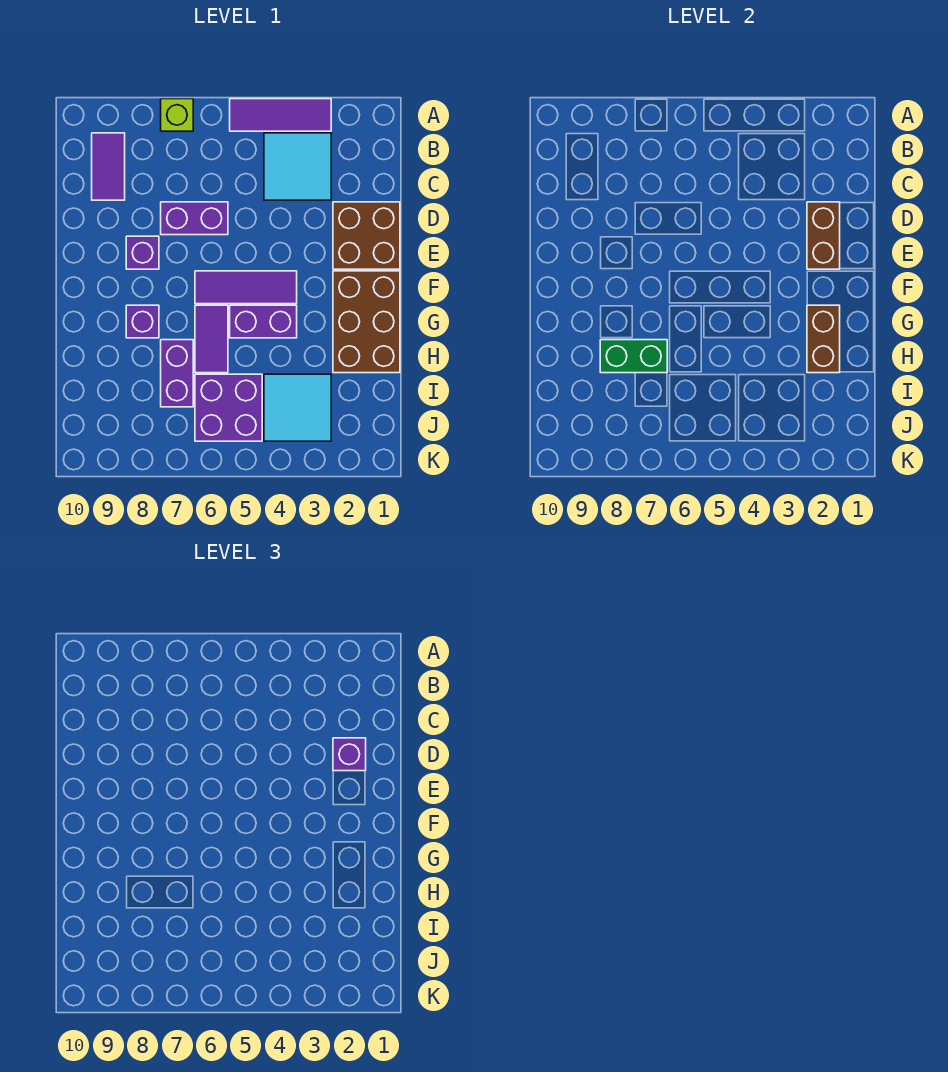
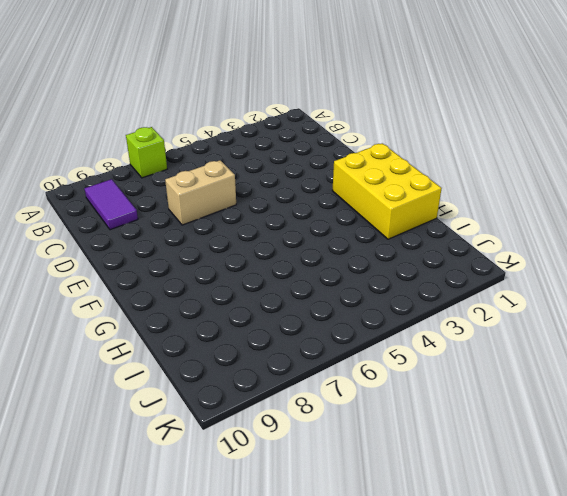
tan 1x2 brick [165,160,236,225] -> purple 1x2 brick [161,202,228,235]
yellow 2x3 brick [332,143,442,239] -> brown 2x3 brick [333,271,400,373]
none -> purple 1x3 tile [230,99,331,131]
none -> cyan 2x2 tile [264,133,331,200]
none -> brown 2x2 brick [333,202,400,269]

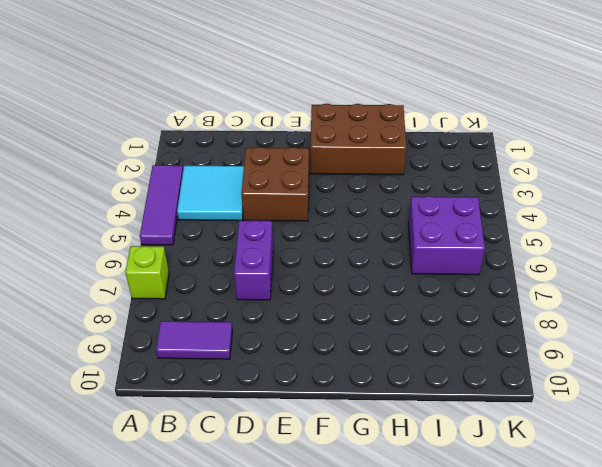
brown 2x2 brick [241,147,309,221] -> brown 2x2 brick moved to [333,202,400,269]
none -> purple 1x1 brick [126,236,159,269]
none -> purple 1x3 tile [195,271,297,304]
none -> purple 1x2 brick [230,305,297,338]

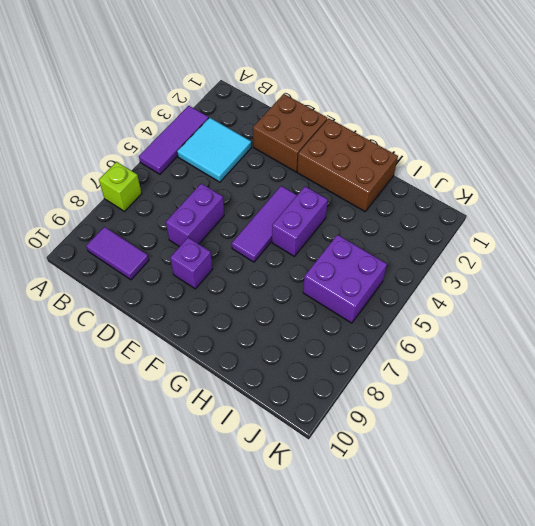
none -> purple 1x2 tile [195,305,228,373]
none -> purple 1x1 brick [126,305,159,338]
none -> purple 1x2 brick [161,340,193,407]

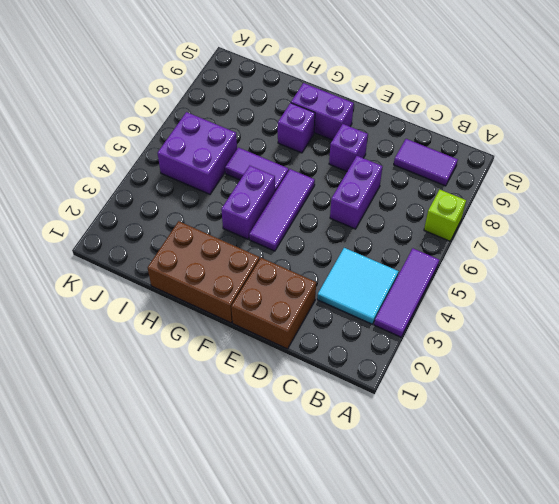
purple 1x2 brick [291,83,354,140] -> purple 1x2 brick moved to [161,340,193,407]
none -> cyan 2x2 tile [264,374,331,441]
none -> brown 1x2 brick [807,202,840,269]
none -> brown 1x2 brick [807,305,840,373]

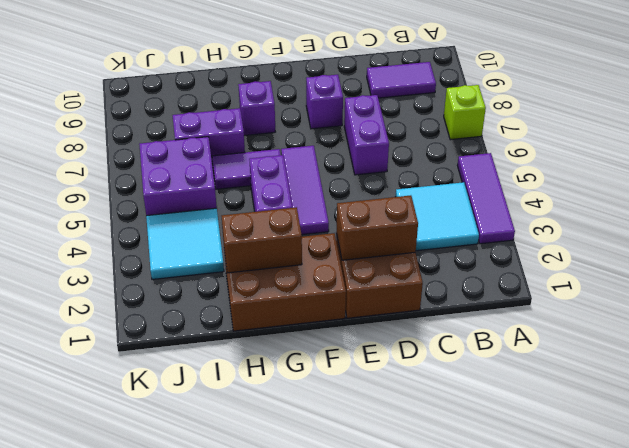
none -> green 1x2 brick [600,340,667,373]
none -> purple 1x1 brick [333,738,366,771]

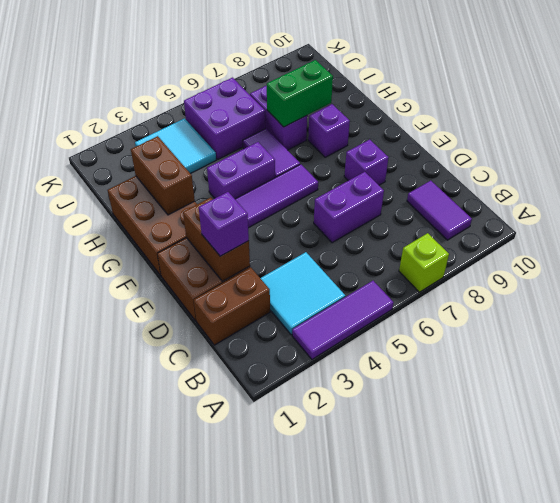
brown 1x2 brick [194,267,270,345] -> none

